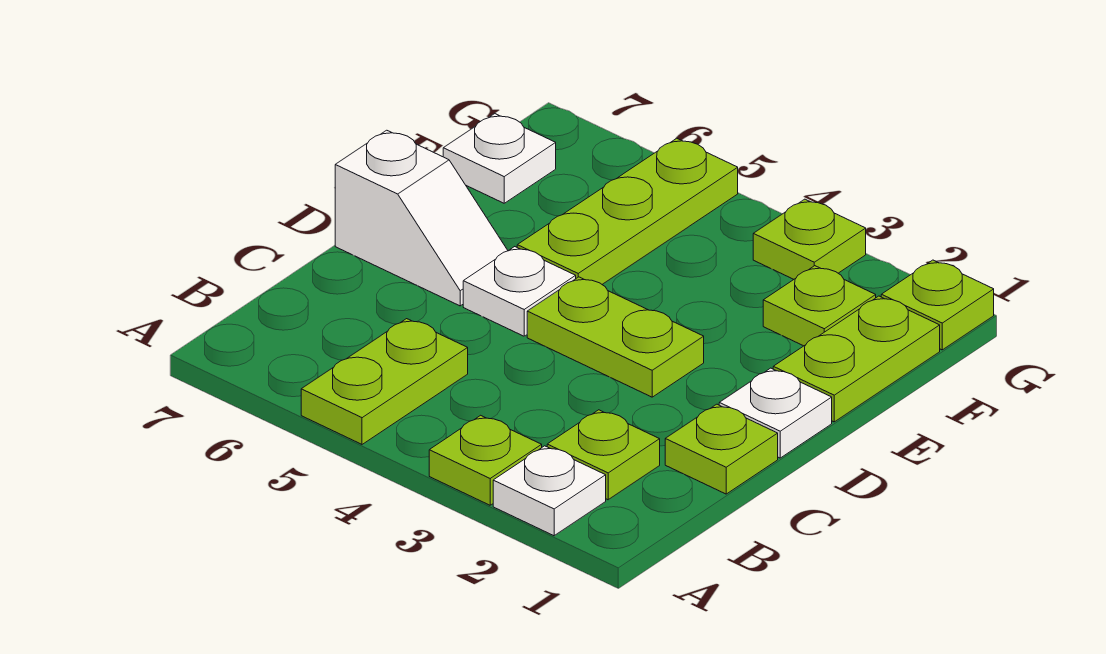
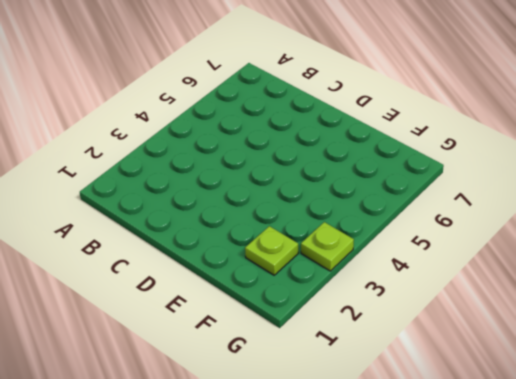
none -> white 1x1 plate [493,446,606,536]
none -> lime 1x1 plate [429,415,542,505]
none -> lime 1x2 plate [301,319,468,444]

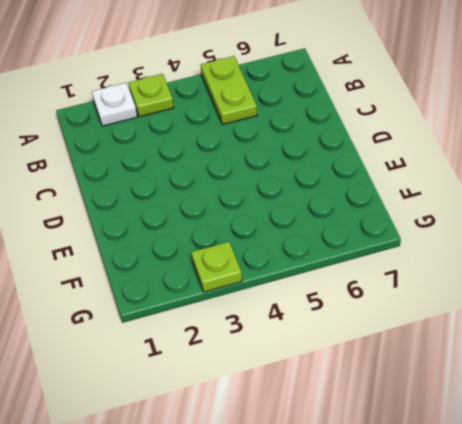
none -> lime 1x1 plate [547,410,660,500]
none -> lime 1x1 plate [665,404,778,494]
none -> white 1x1 plate [719,368,832,458]

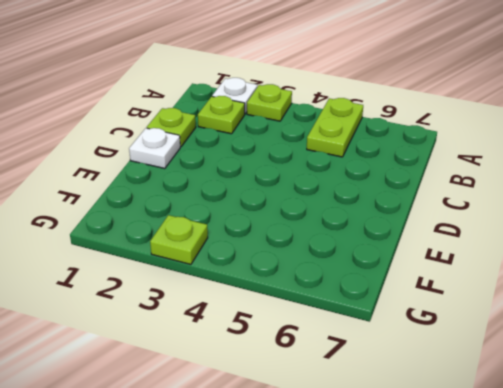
none -> lime 1x2 plate [527,277,704,397]
none -> white 1x1 plate [463,247,576,336]
none -> white 1x2 slope [335,130,508,306]

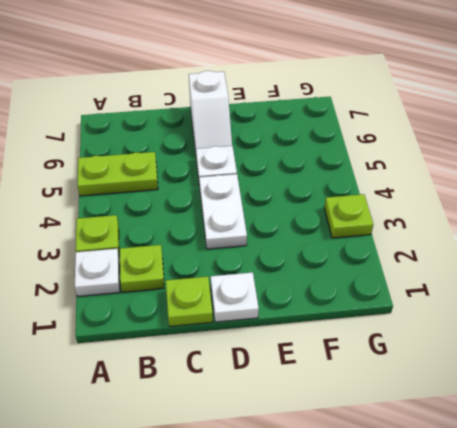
white 1x2 plate [199,174,247,249] -> lime 1x2 plate [527,277,704,397]
none -> lime 1x2 plate [773,296,940,422]
none -> lime 1x3 plate [517,138,738,284]
none -> lime 1x1 plate [763,266,876,346]

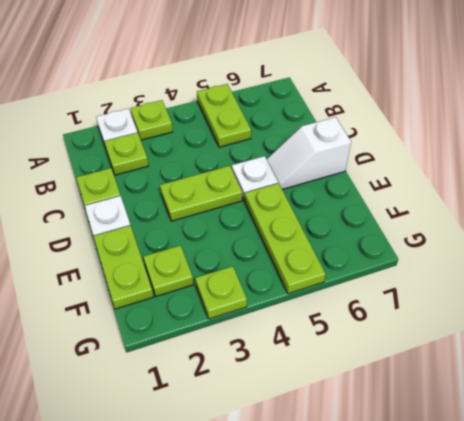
none -> white 1x1 plate [443,114,556,203]
none -> lime 1x1 plate [881,260,994,350]

